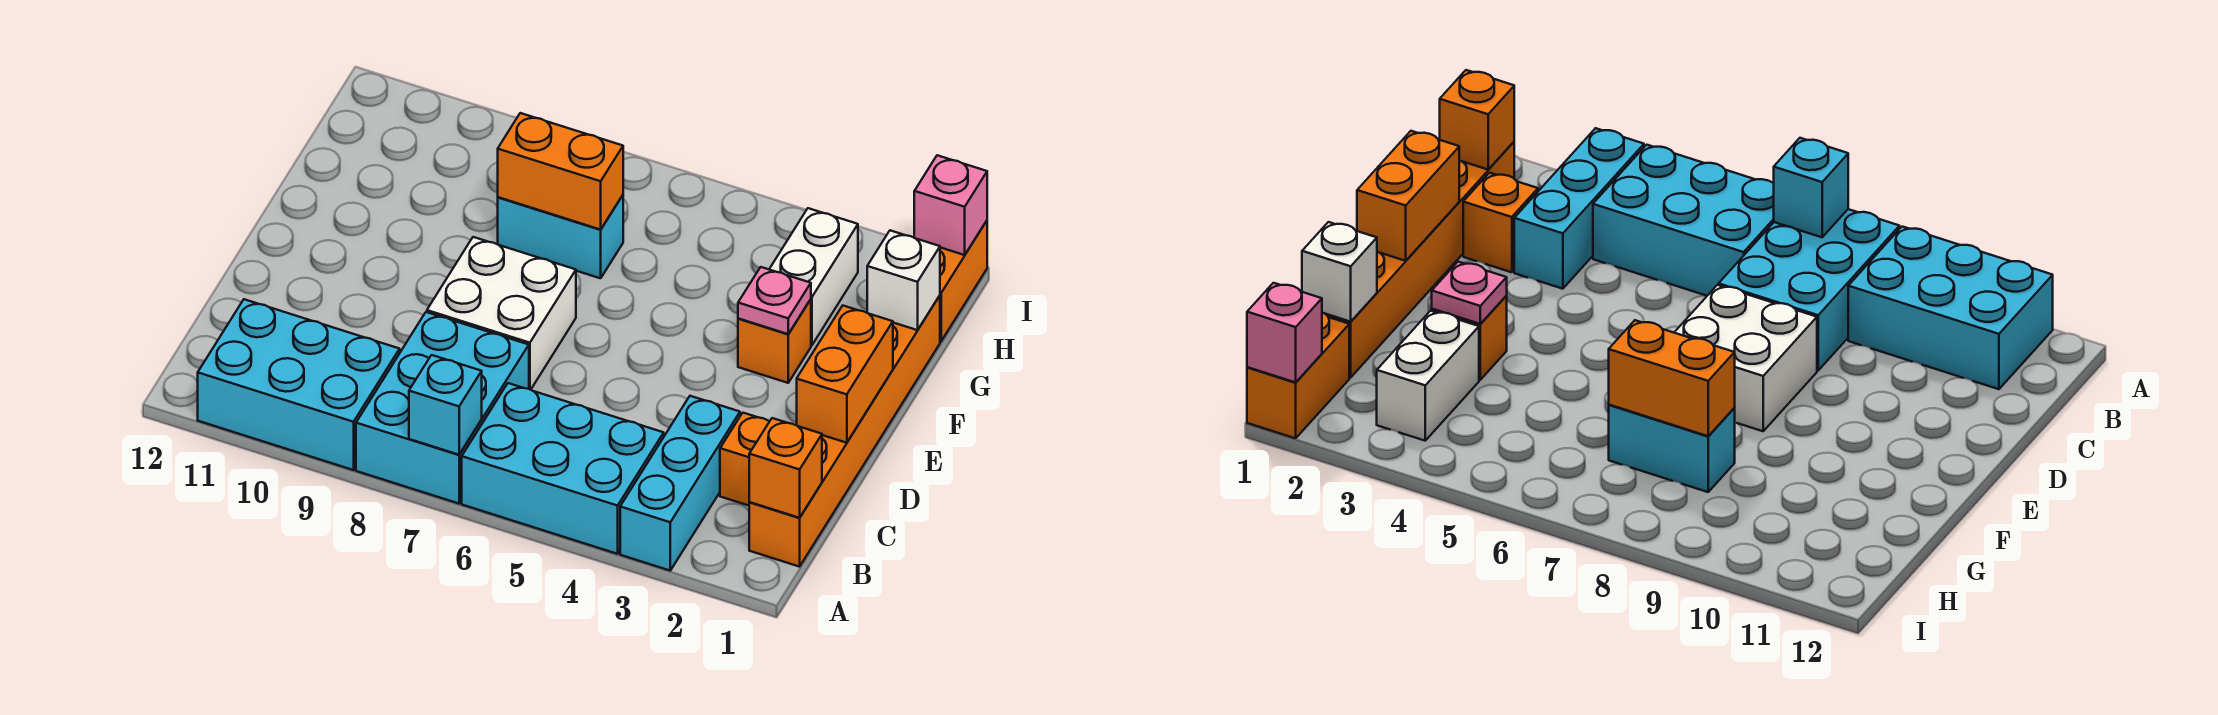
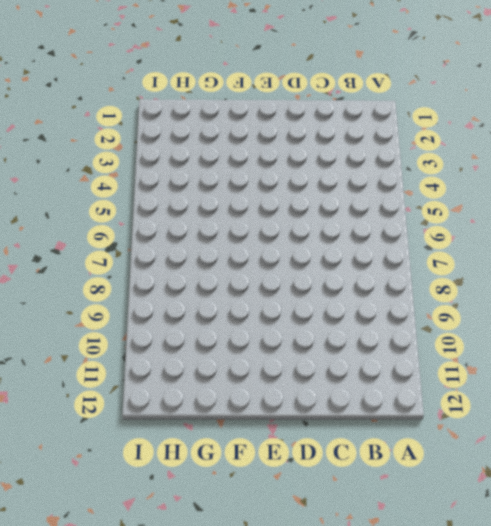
none -> cyan 1x3 brick [620,396,740,570]
none -> cyan 2x3 brick [462,383,664,554]
none -> cyan 2x3 brick [356,312,529,504]

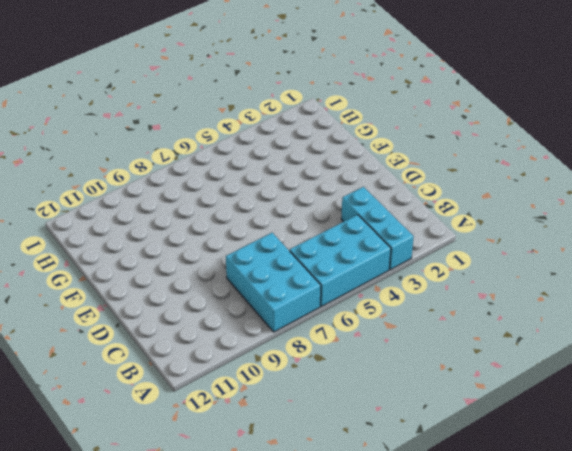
none -> cyan 2x3 brick [198,299,400,470]
none -> orange 1x6 brick [749,296,940,567]
none -> orange 1x1 brick [720,413,769,506]

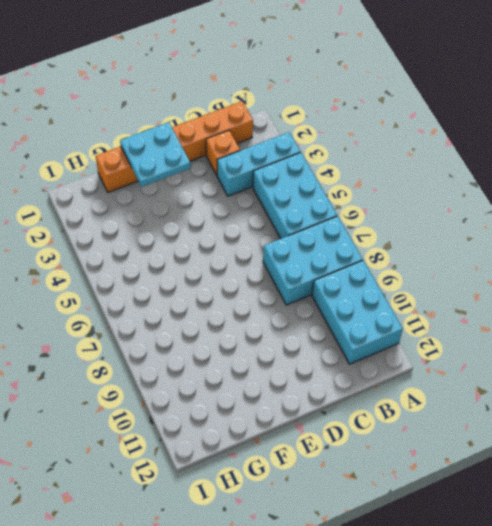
cyan 2x2 plate [120,122,191,187] -> orange 1x2 brick [797,306,893,443]
none -> white 2x2 brick [427,237,576,390]
none -> orange 1x1 brick [738,299,811,383]
none -> white 1x2 brick [769,208,858,345]

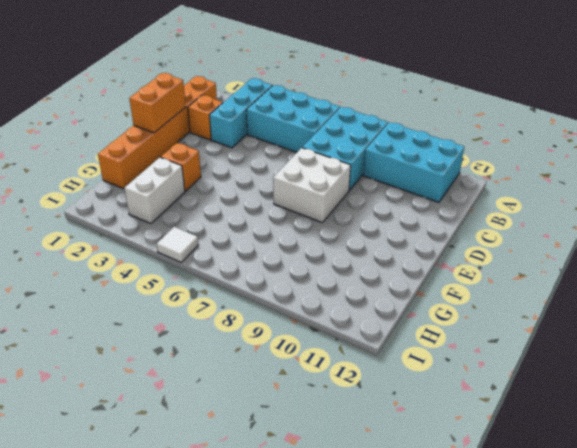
white 1x1 tile [157,227,198,262] -> none
none -> cyan 1x2 brick [498,195,623,278]
none -> orange 1x2 brick [940,221,987,341]
none -> cyan 1x1 brick [409,355,482,455]

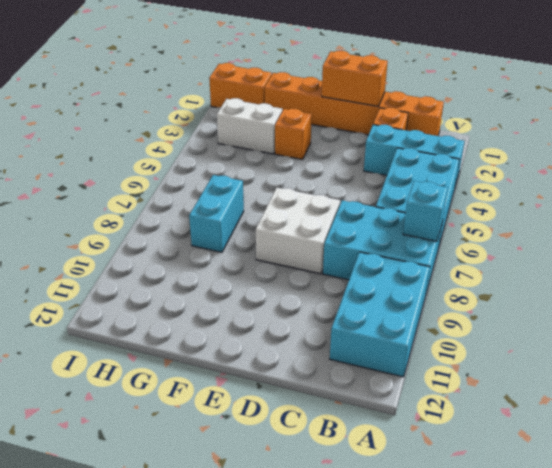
none -> orange 1x1 brick [749,418,822,518]
none -> pink 1x1 plate [738,267,811,334]
none -> white 1x1 brick [867,230,940,330]

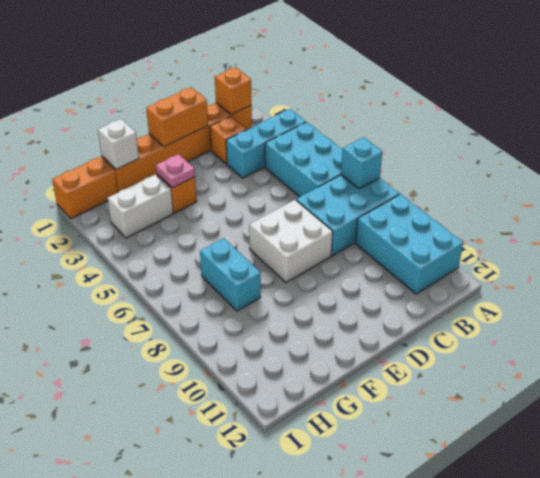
none -> orange 1x2 brick [498,113,623,230]
none -> pink 1x1 brick [914,155,987,255]

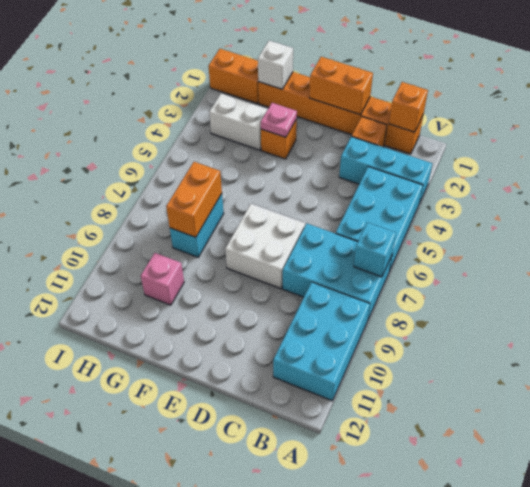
pink 1x1 brick [141,253,184,305] -> pink 1x1 brick moved to [914,155,987,255]

